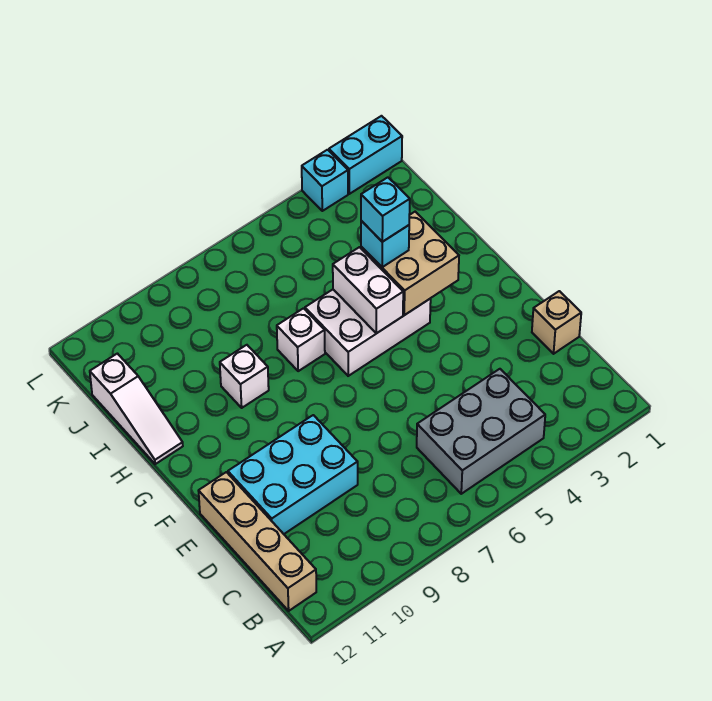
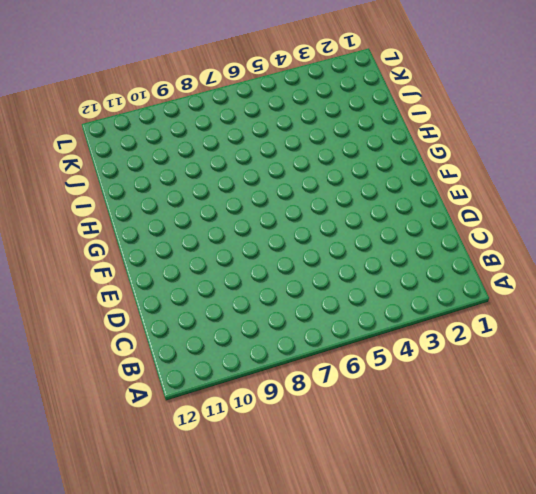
none -> grey 2x3 brick [417,369,545,494]
none -> tan 1x4 brick [199,472,316,611]
none -> tan 1x1 brick [532,291,581,354]

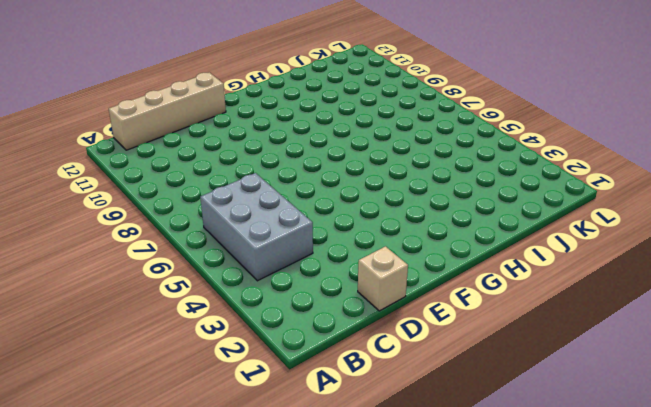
none -> cyan 2x3 brick [228,415,358,534]
none -> white 2x3 brick [305,290,431,376]
none -> white 1x1 brick [277,308,325,371]

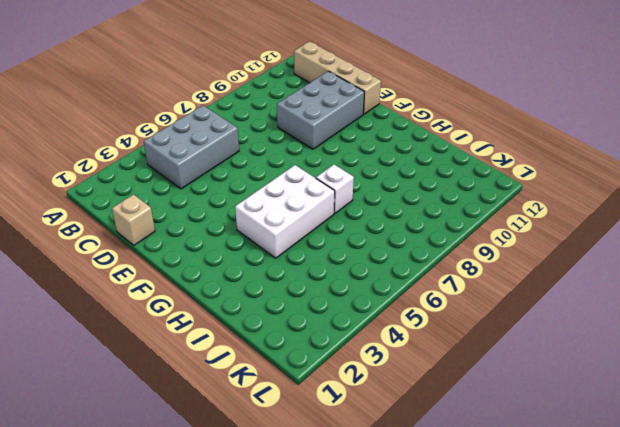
grey 2x3 brick [277,71,364,149] -> cyan 2x3 brick [228,415,358,534]
none -> white 1x1 brick [220,345,269,408]
none -> white 1x3 slope [90,354,183,464]
none -> cyan 1x2 brick [329,116,402,194]

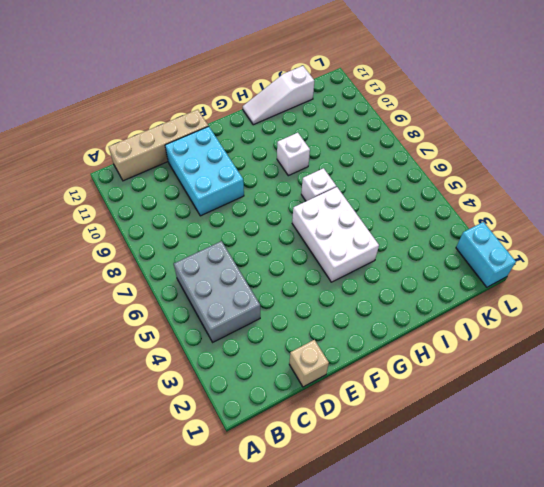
none -> cyan 1x1 brick [302,150,348,211]
none -> tan 2x2 brick [361,212,459,315]
none -> white 1x2 brick [333,247,403,333]

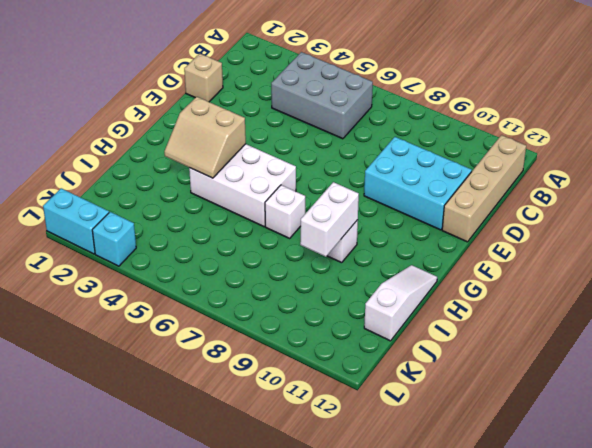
tan 2x2 slope [164,97,246,178] -> tan 2x2 brick [361,212,459,315]
white 1x2 brick [300,182,359,257] -> white 1x2 brick moved to [333,247,403,333]
none -> cyan 1x1 brick [361,221,409,267]
none -> cyan 1x1 brick [361,177,410,242]

